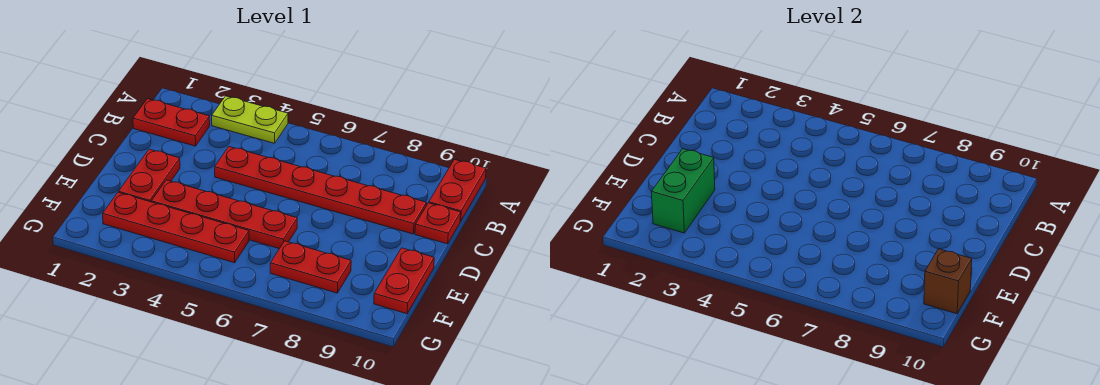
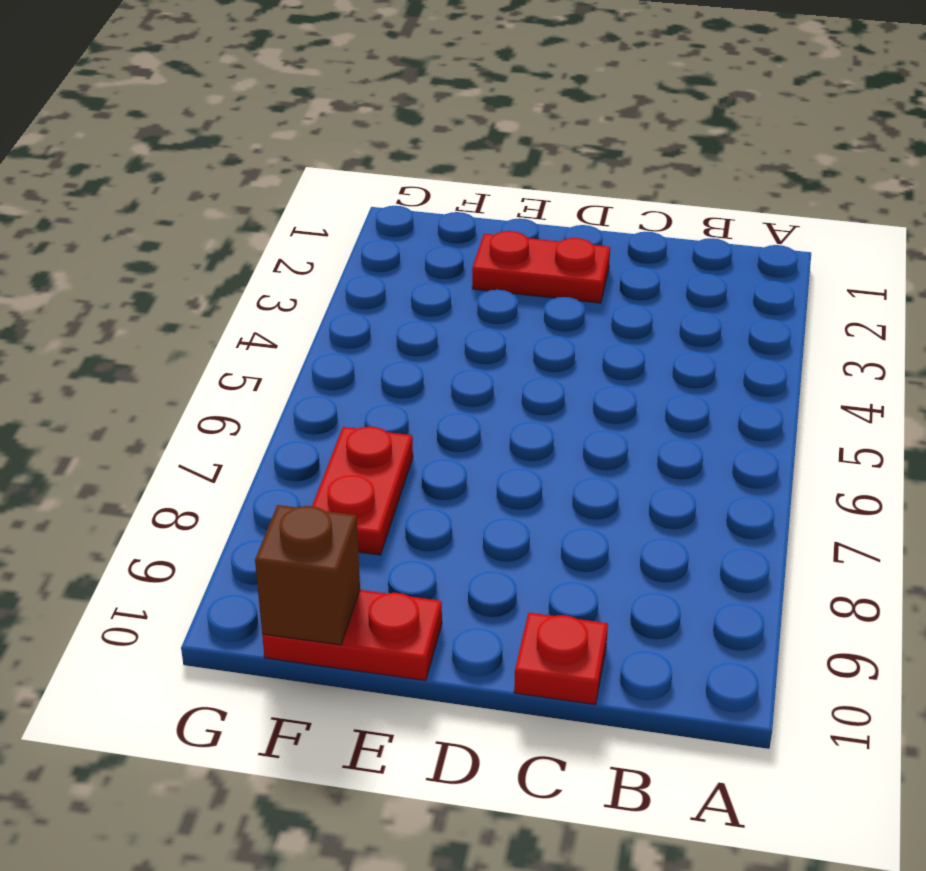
none -> lime 1x2 plate [212,96,288,143]
none -> red 1x2 plate [429,159,486,221]
none -> red 1x2 plate [133,99,210,146]

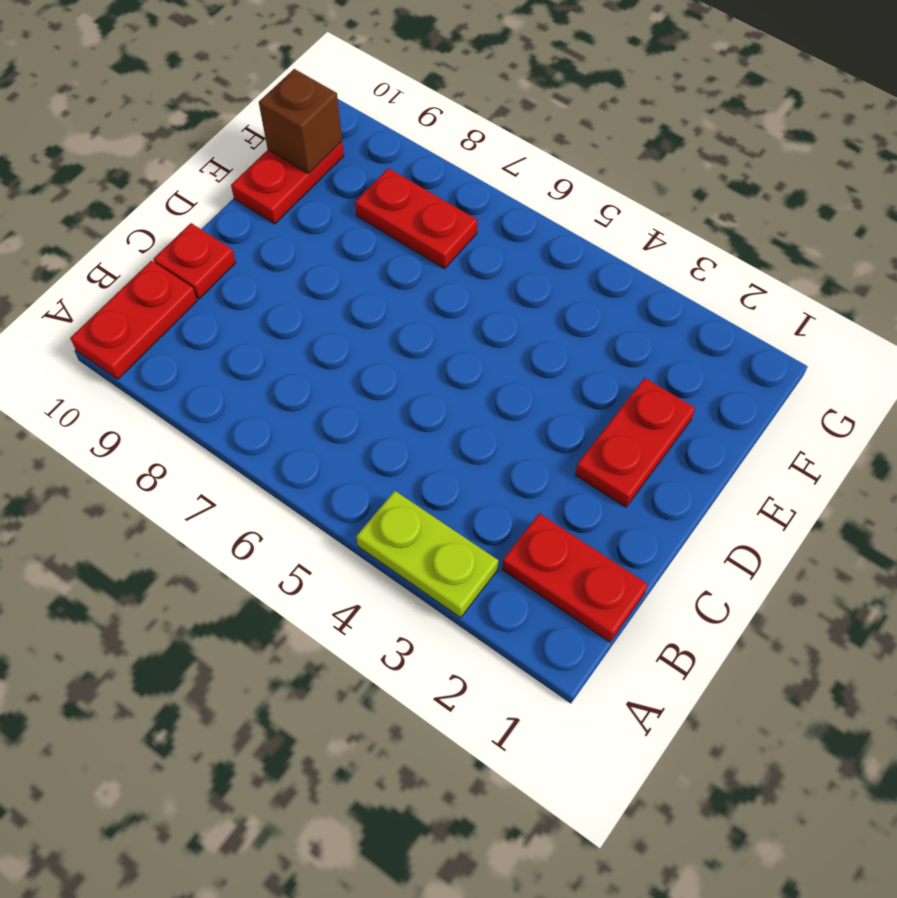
none -> red 1x6 plate [215,147,427,234]
none -> red 1x4 plate [151,180,297,249]
none -> red 1x4 plate [103,192,249,263]

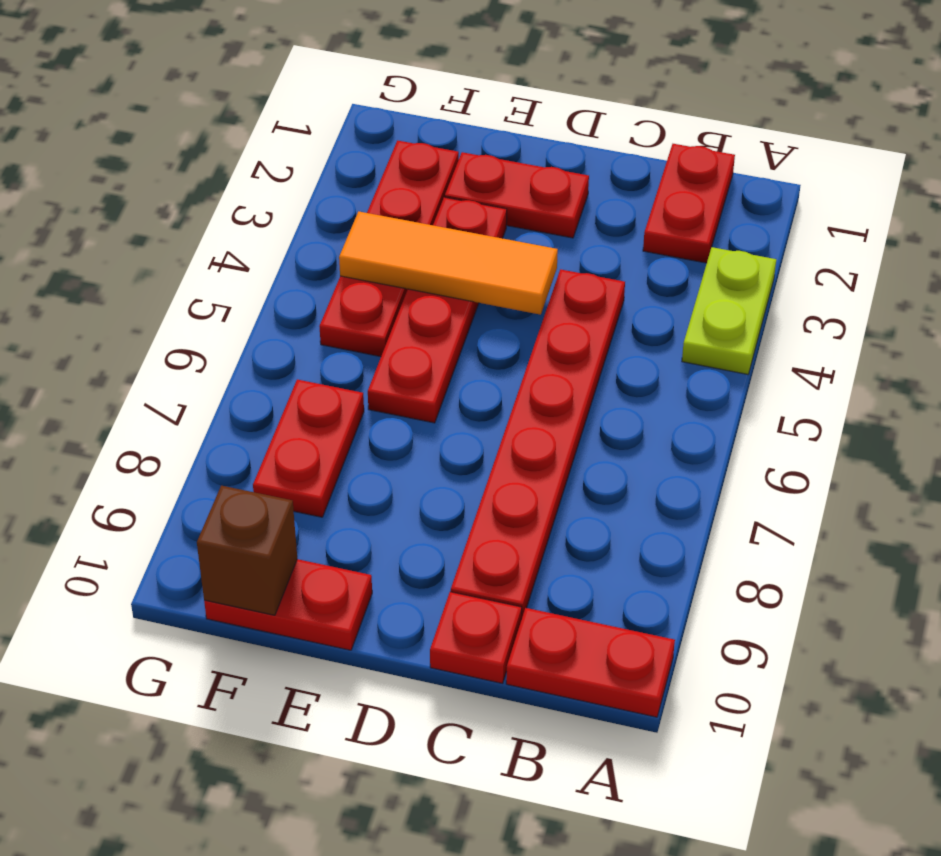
orange 1x3 tile [339,211,558,315] -> none
none -> green 1x2 brick [651,149,715,233]

